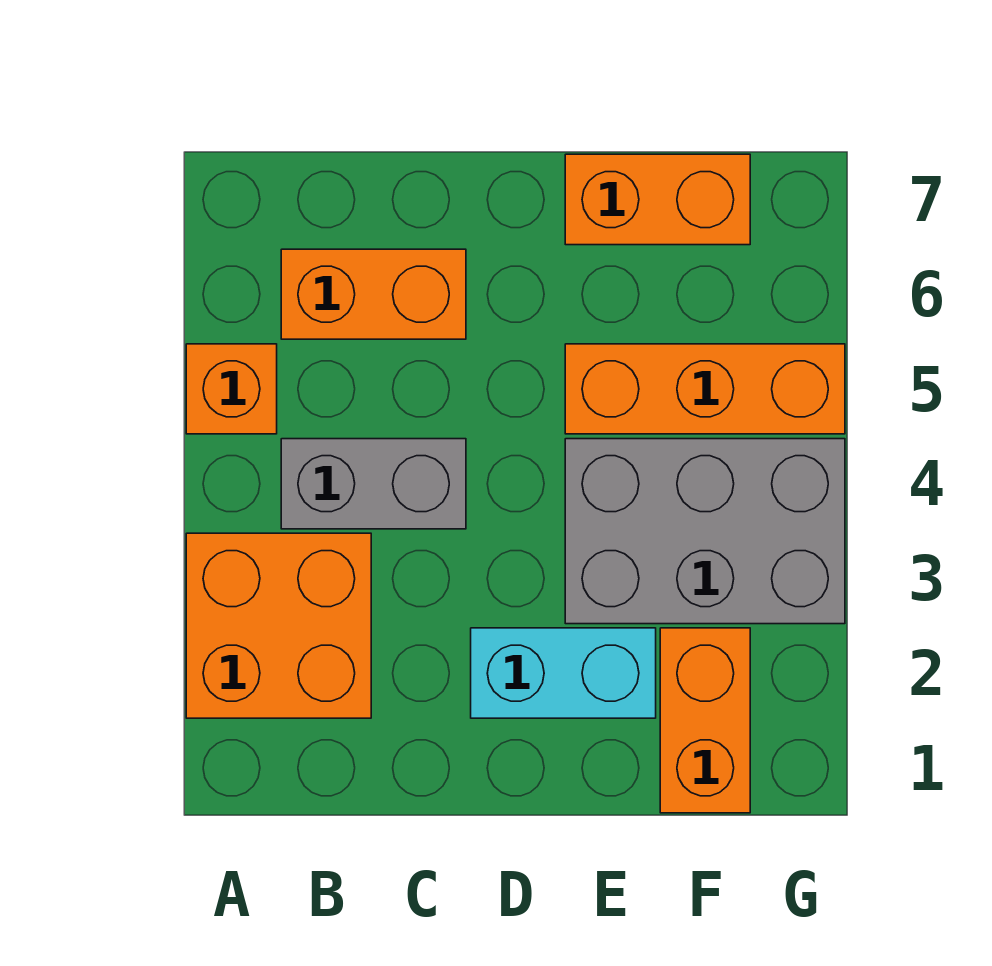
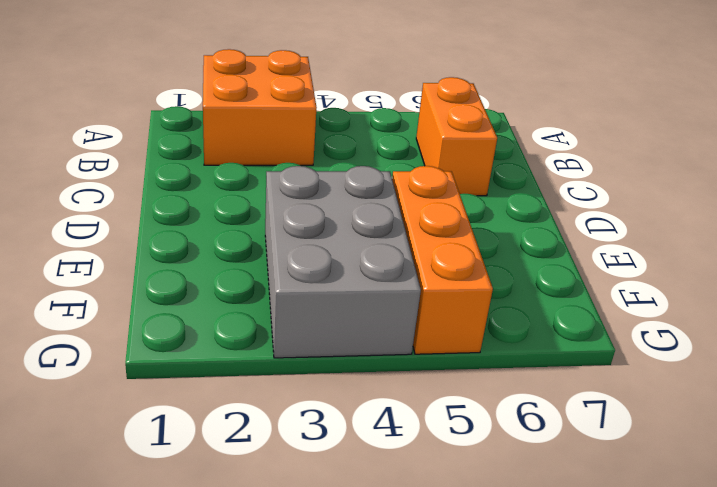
none -> orange 1x1 brick [186,344,277,434]
none -> grey 1x2 brick [281,439,466,529]

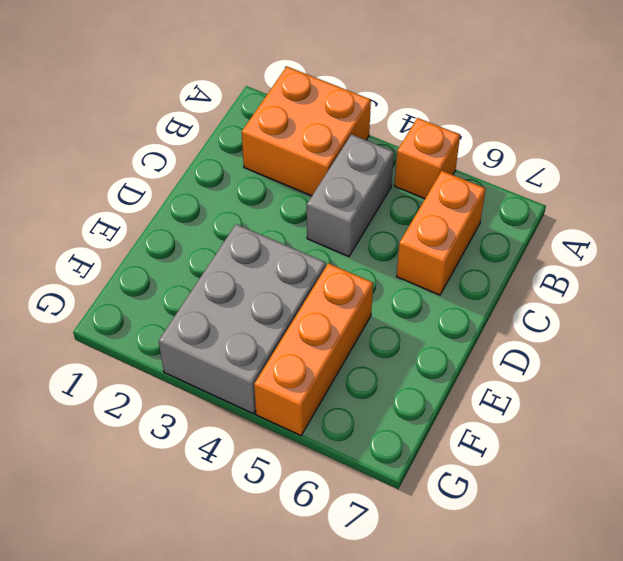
none -> cyan 1x2 brick [471,628,656,718]
none -> orange 1x2 brick [565,154,750,245]

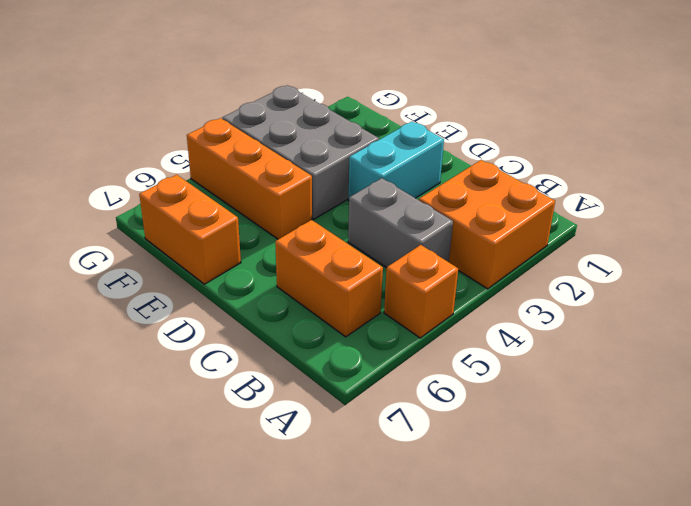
cyan 1x2 brick [348,122,444,201] -> cyan 1x2 brick turned to [471,628,656,718]
none -> orange 1x2 brick [660,628,750,813]

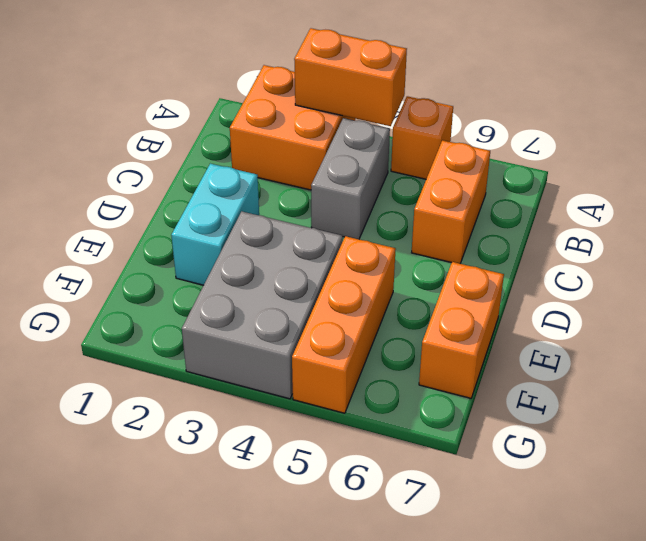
orange 1x2 brick [294,28,407,126] -> orange 1x2 brick moved to [660,628,750,813]

